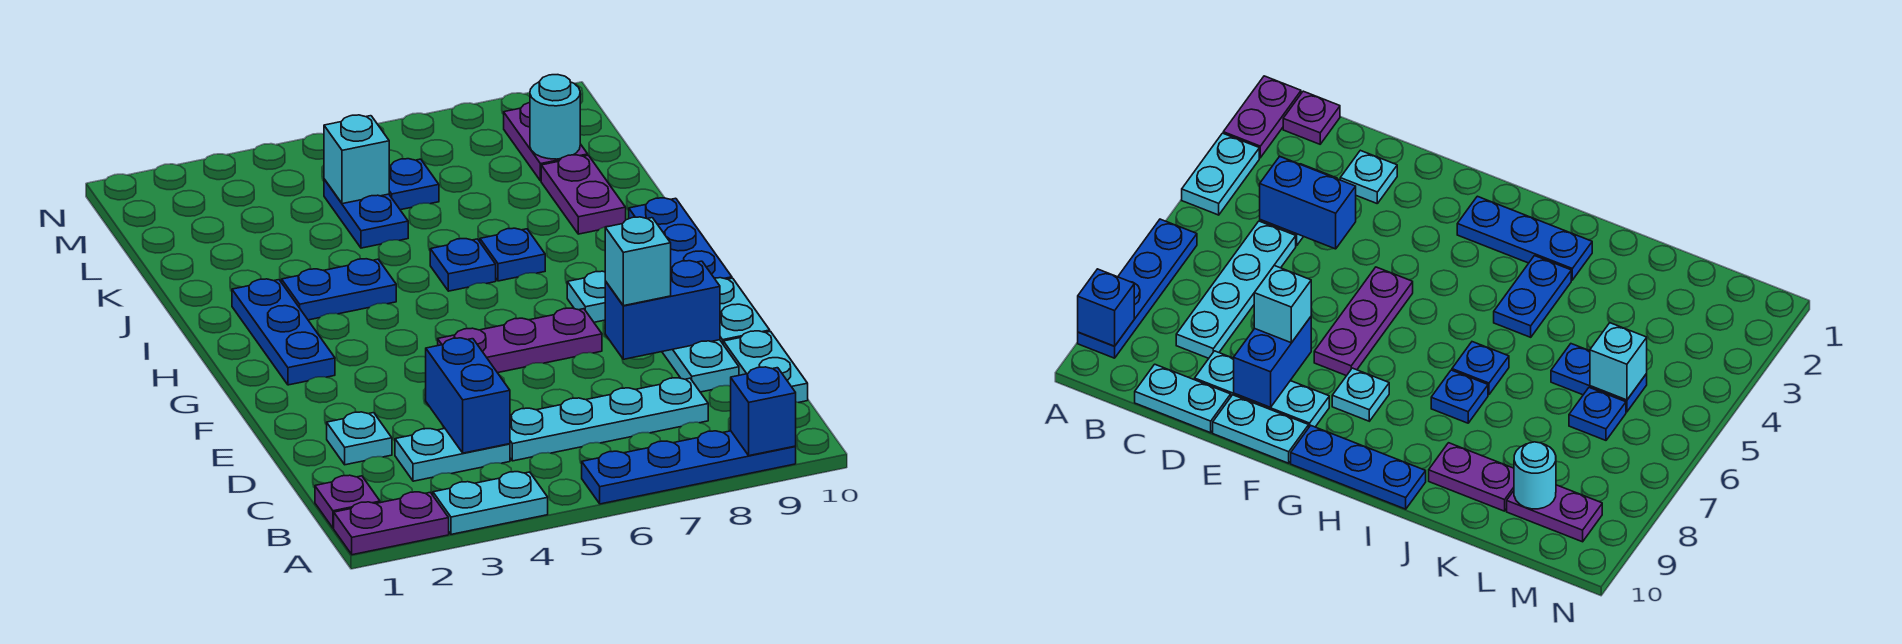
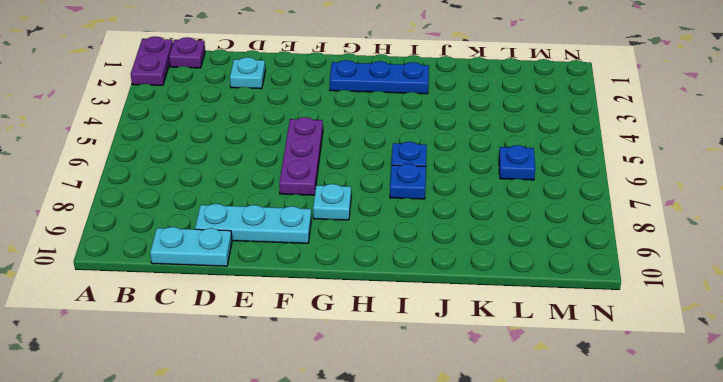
none -> cyan 1x2 plate [433,472,548,534]
none -> blue 1x4 plate [582,431,796,504]
none -> cyan 1x2 plate [395,429,510,481]

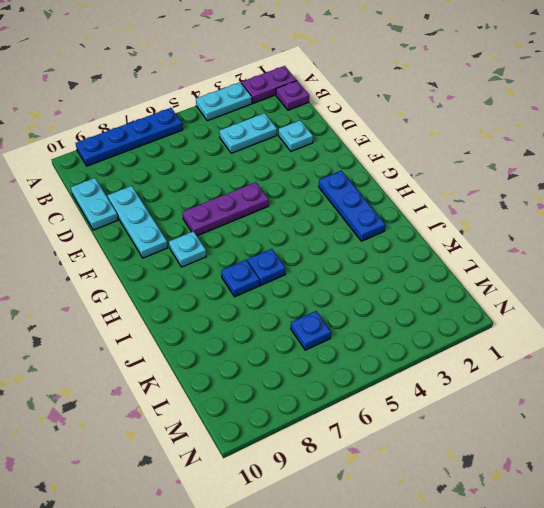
none -> cyan 1x4 plate [510,378,708,461]
none -> cyan 1x2 plate [714,278,770,343]
none -> blue 1x3 plate [629,198,732,279]

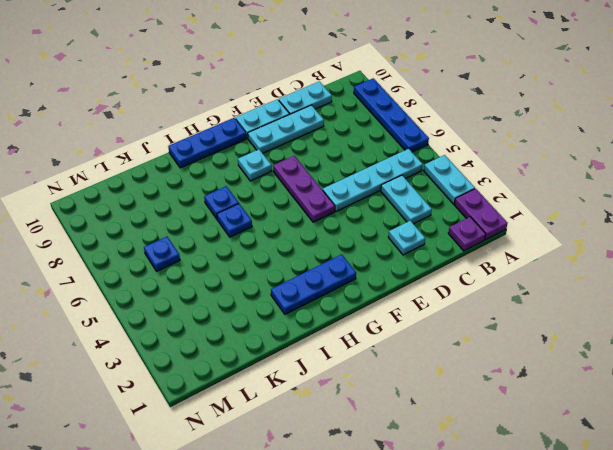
cyan 1x4 plate [323,149,423,211] -> cyan 1x4 plate turned to [510,378,708,461]
none -> blue 1x2 plate [282,259,396,320]
none -> purple 1x2 plate [541,155,626,234]
none -> blue 1x2 plate [324,179,408,248]

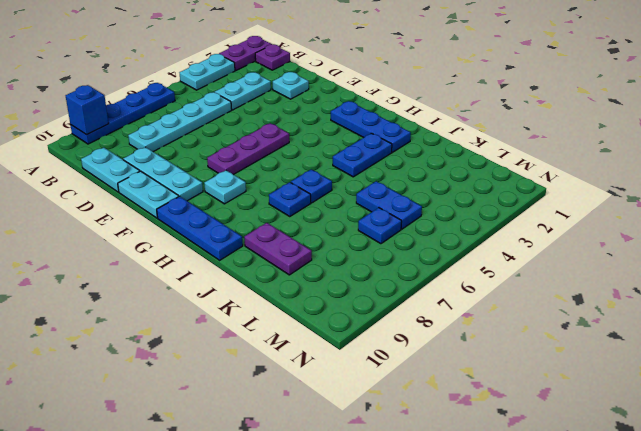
none -> purple 1x2 plate [504,102,588,181]
none -> blue 1x2 brick [426,338,510,453]
none -> blue 1x2 brick [605,261,720,359]

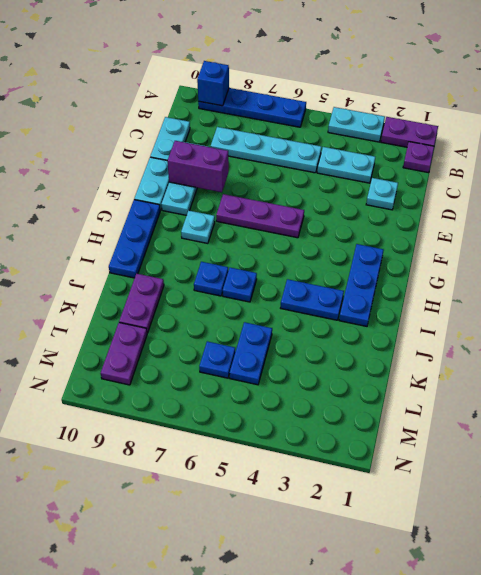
purple 1x2 brick [167,141,229,192] -> blue 1x2 brick [605,261,720,359]
none -> blue 1x2 brick [426,338,510,453]
none -> cyan 1x1 brick [324,115,389,204]
none -> cyan 1x1 round brick [530,75,580,159]

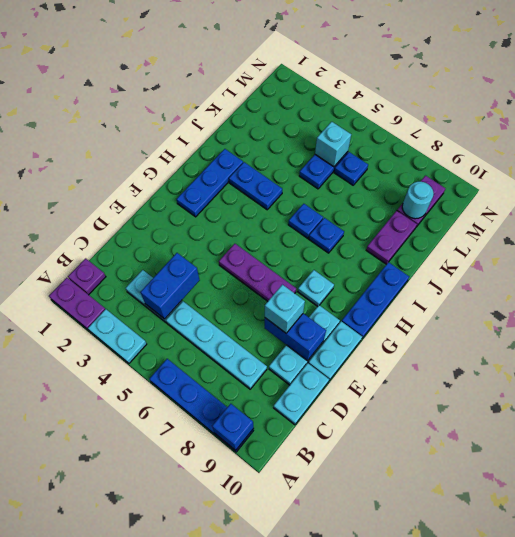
none -> cyan 1x1 plate [327,412,392,465]

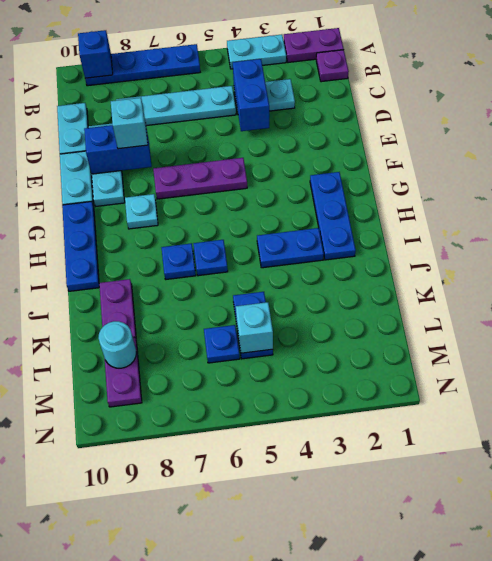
none -> cyan 1x1 plate [327,412,392,465]

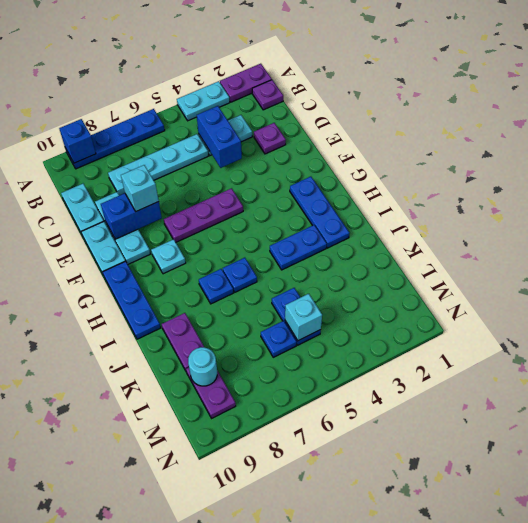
purple 1x1 plate [254,123,286,154] -> cyan 1x1 plate [327,412,392,465]

